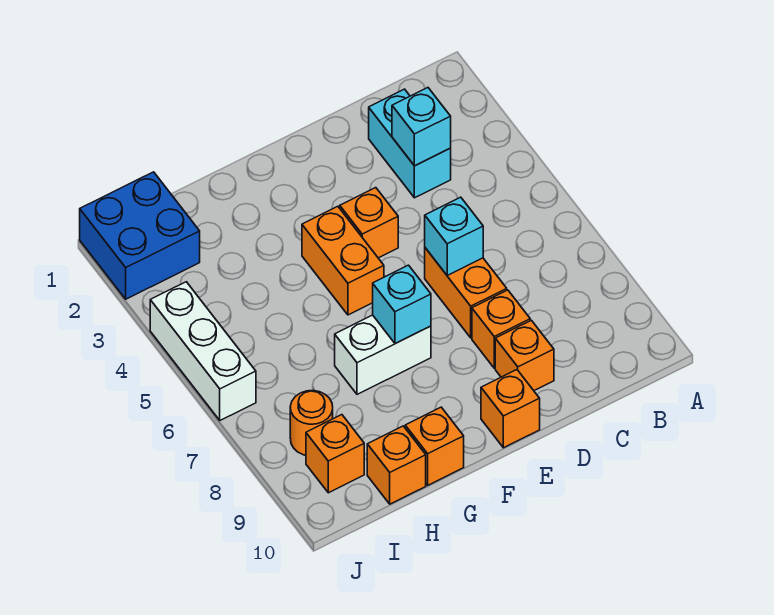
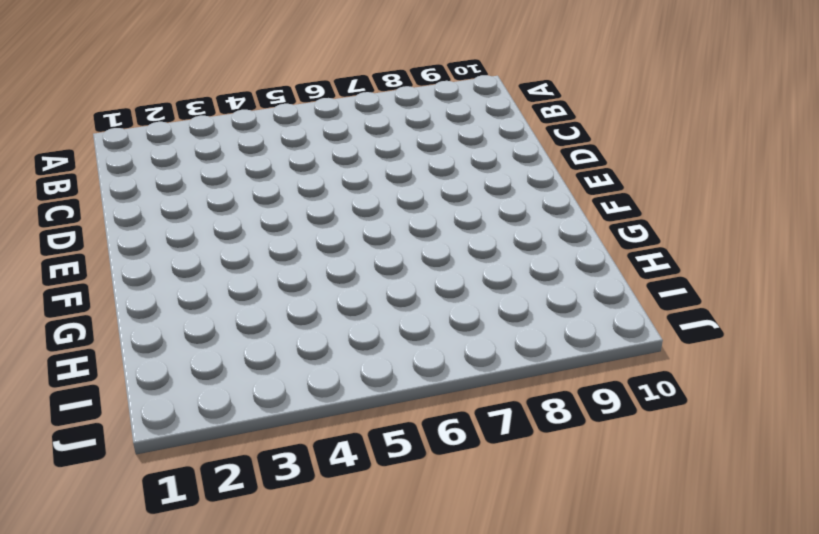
none -> cyan 1x2 brick [369,89,451,198]
none -> orange 1x2 brick [425,248,507,338]
none -> orange 1x1 brick [472,290,530,368]

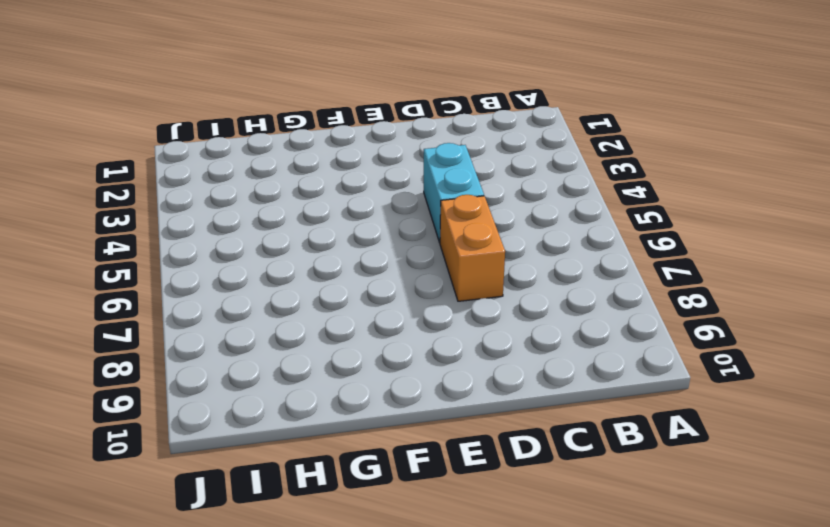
cyan 1x2 brick [424,143,484,243] -> cyan 1x2 brick moved to [369,89,451,198]
none -> orange 1x1 brick [472,290,530,368]
none -> orange 1x1 brick [495,320,554,390]
none -> orange 1x1 brick [340,188,398,258]

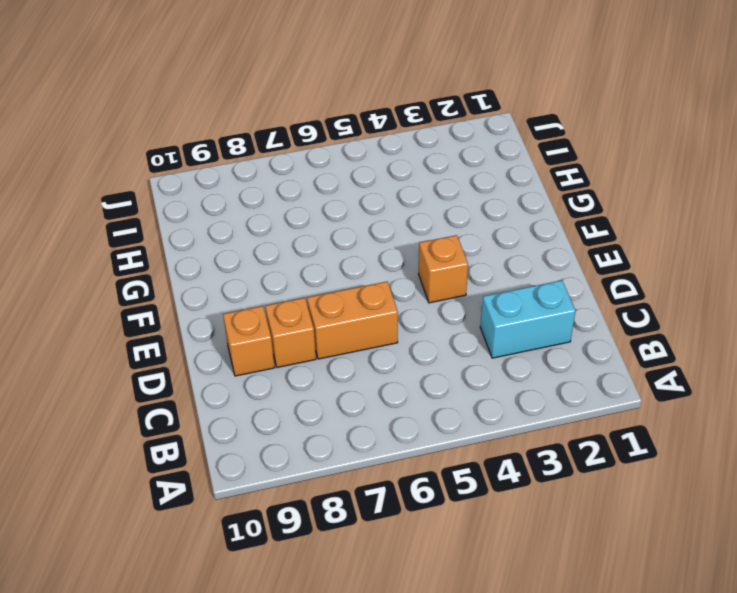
none -> orange 1x1 brick [481,370,540,448]
none -> orange 1x2 brick [302,206,384,315]
none -> white 1x2 brick [335,315,431,394]

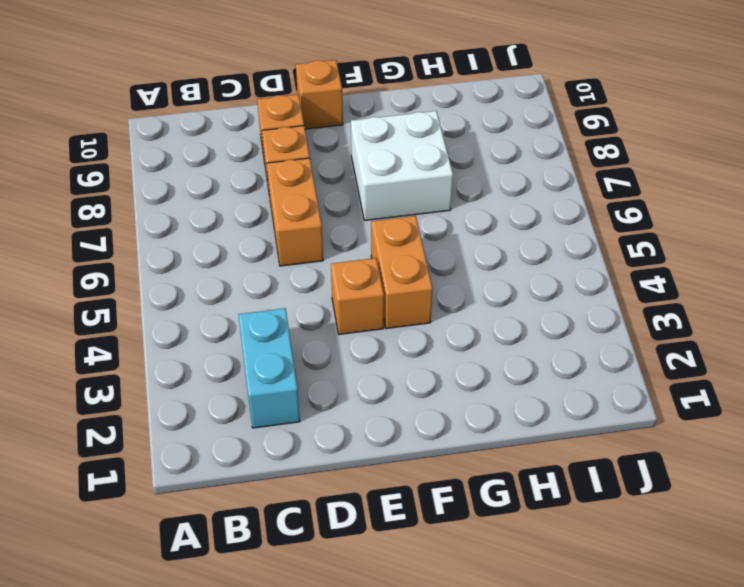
white 2x2 brick [351,111,453,221] -> white 1x2 brick [335,315,431,394]
none -> orange 1x1 brick [405,407,464,485]
none -> orange 1x1 brick [367,426,426,504]
none -> blue 2x2 brick [80,172,200,299]

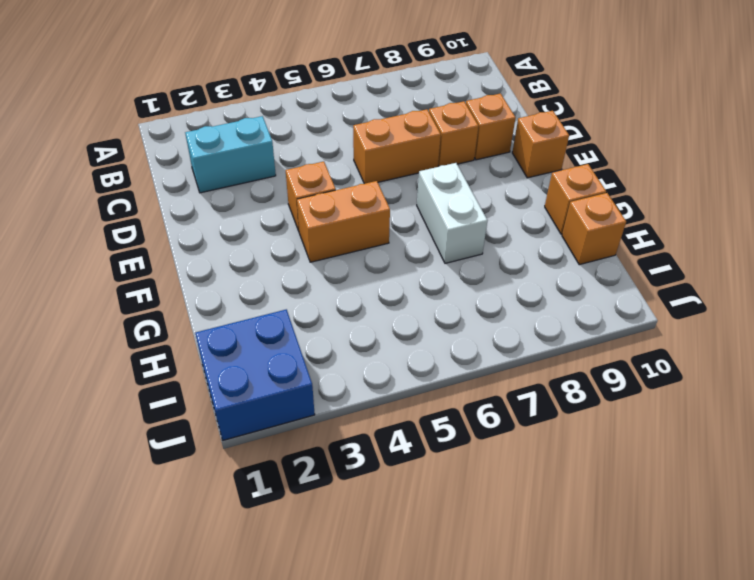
none -> orange 1x1 round brick [290,391,333,455]
none -> orange 1x1 brick [306,415,364,493]
none -> white 1x3 brick [150,282,256,420]

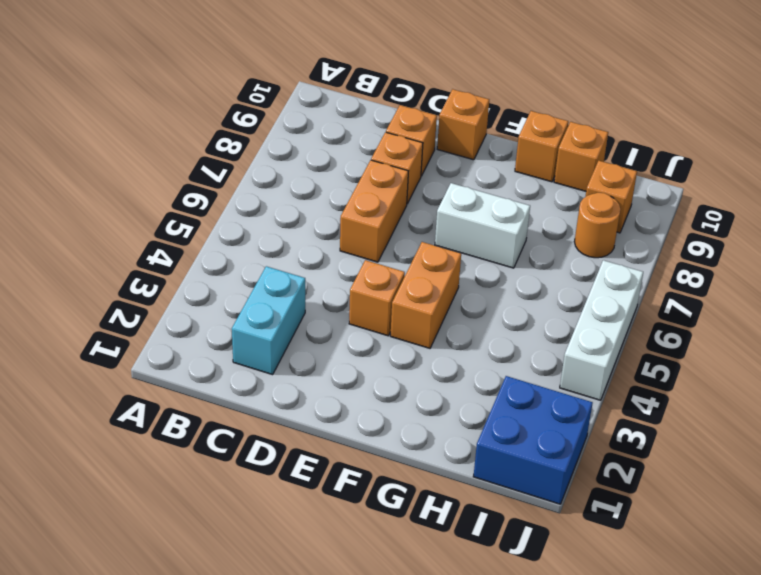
none -> cyan 1x1 brick [392,88,451,166]
none -> cyan 1x1 brick [425,197,483,275]
none -> cyan 1x1 brick [373,265,431,344]

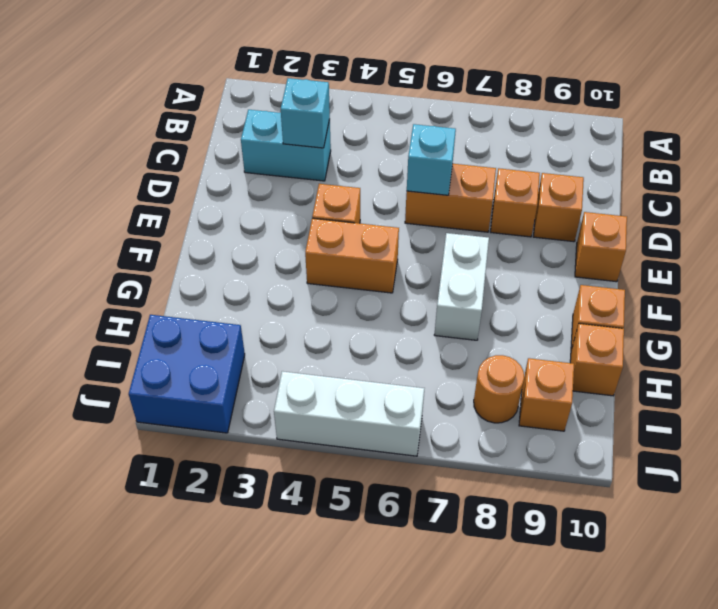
none -> cyan 1x1 brick [373,265,431,344]

